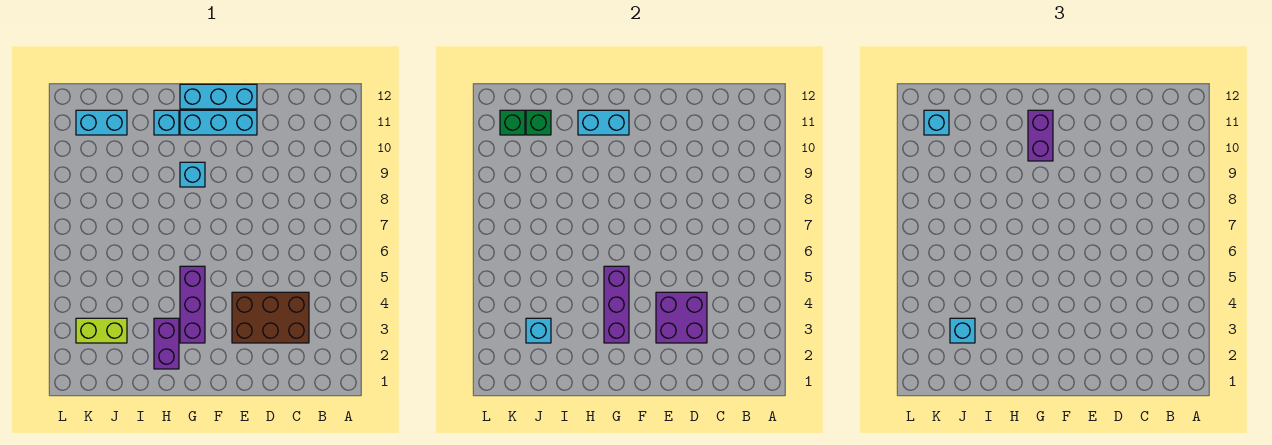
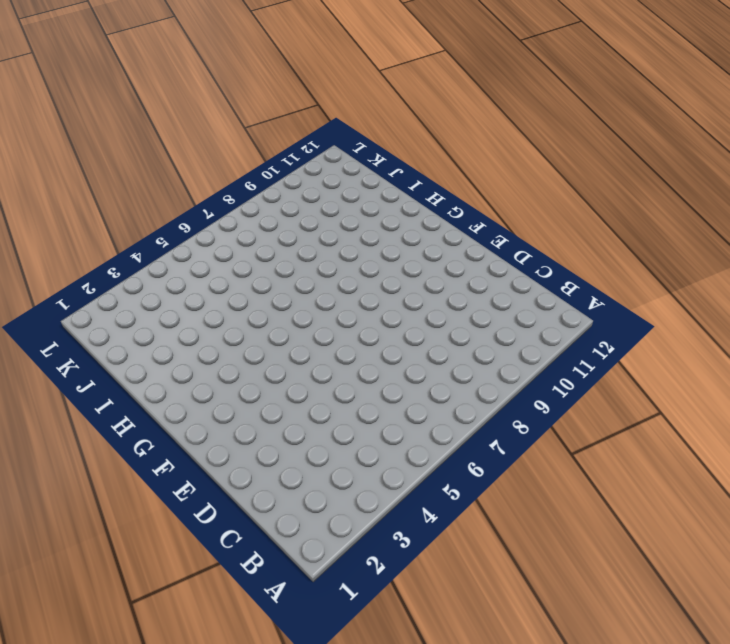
none -> brown 2x3 brick [232,292,309,343]
none -> cyan 1x3 brick [180,110,257,135]
none -> cyan 1x3 brick [180,84,257,109]

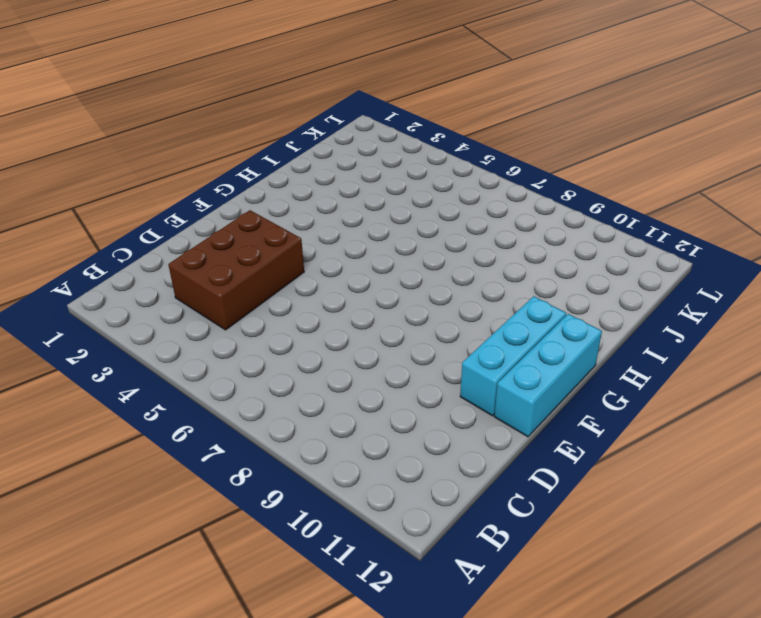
none -> purple 1x3 brick [180,266,205,343]
none -> cyan 1x1 brick [180,162,205,187]
none -> purple 1x2 brick [154,318,179,369]

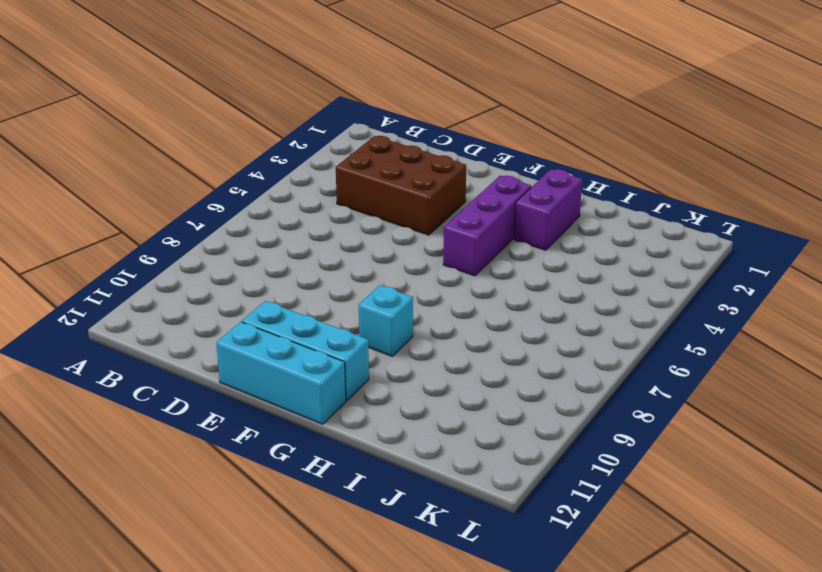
none -> cyan 1x1 brick [154,110,179,135]
none -> lime 1x2 brick [76,318,127,343]
none -> cyan 1x2 brick [76,110,127,135]

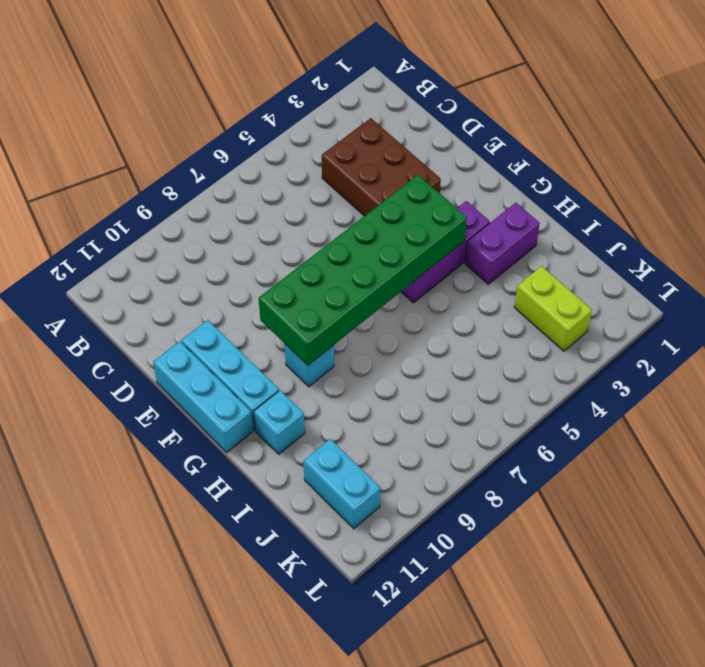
green 2x6 brick [259,175,467,365] -> purple 1x3 brick [604,266,629,343]
none -> purple 2x2 brick [656,292,707,343]
none -> cyan 1x2 brick [578,110,629,135]
none -> cyan 1x1 brick [526,318,551,343]

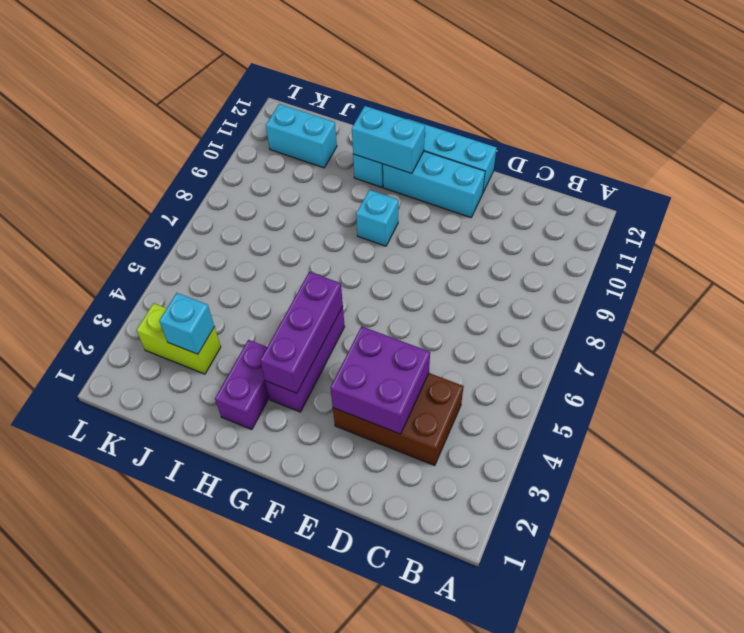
none -> green 1x1 brick [526,110,551,135]
none -> green 1x1 brick [500,110,525,135]
none -> purple 1x2 brick [1028,110,1053,161]

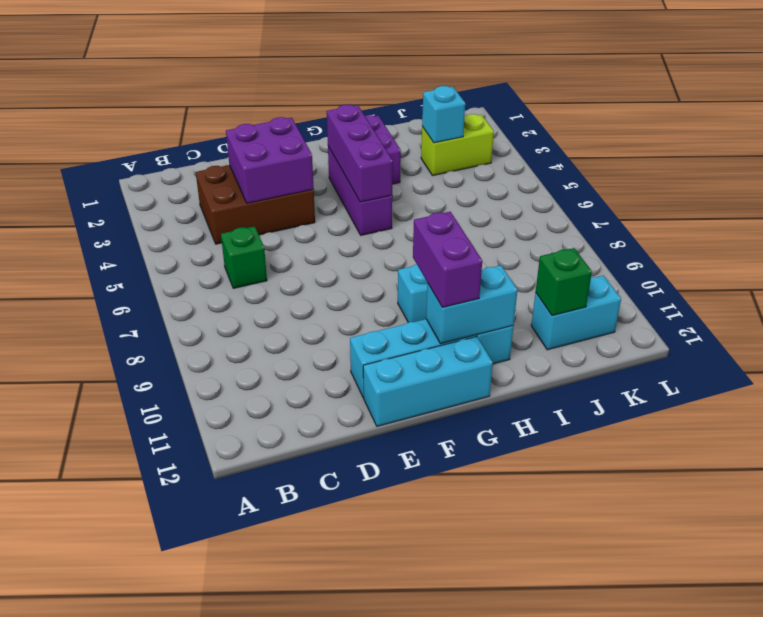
green 1x1 brick [221,226,267,288] -> green 1x1 brick moved to [500,110,525,135]
none -> cyan 1x1 brick [950,318,975,343]
none -> cyan 1x1 brick [924,110,949,135]

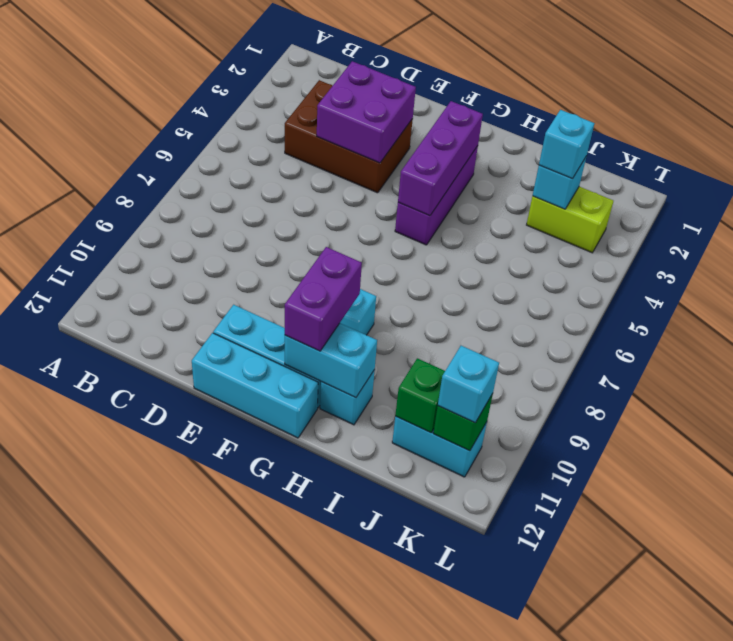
none -> purple 1x2 brick [154,318,179,369]

